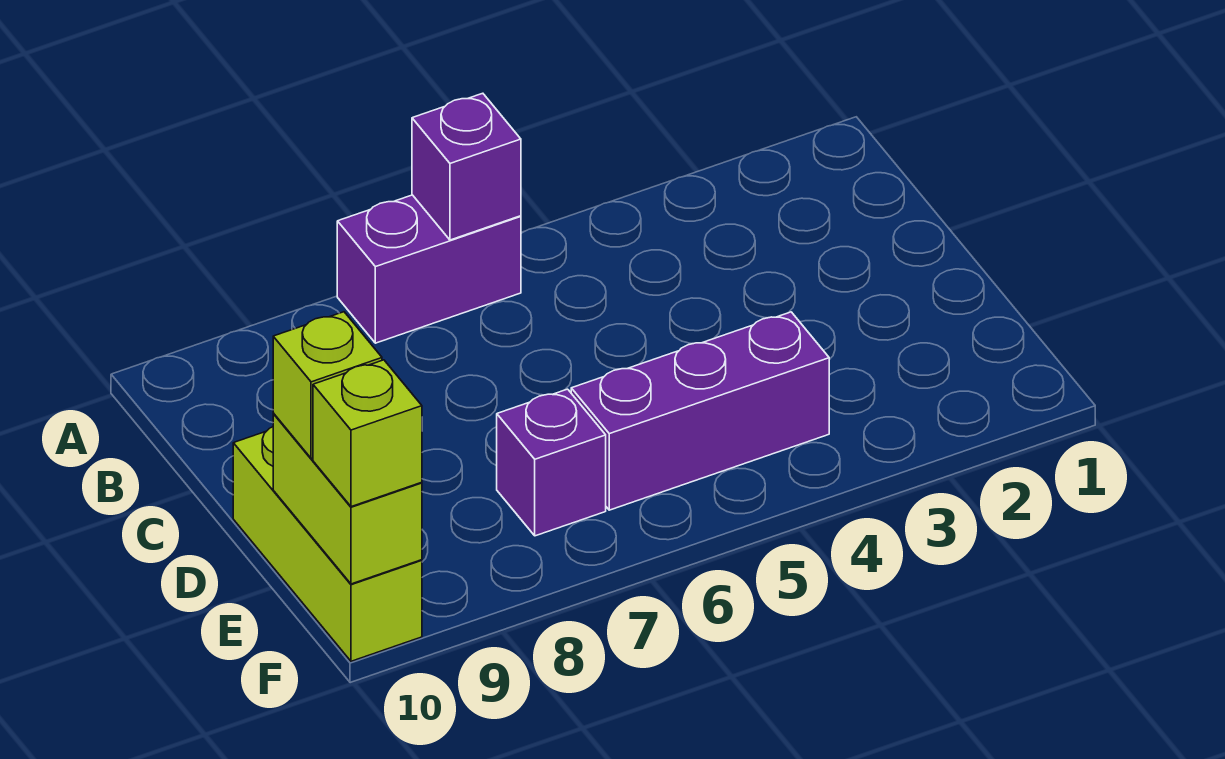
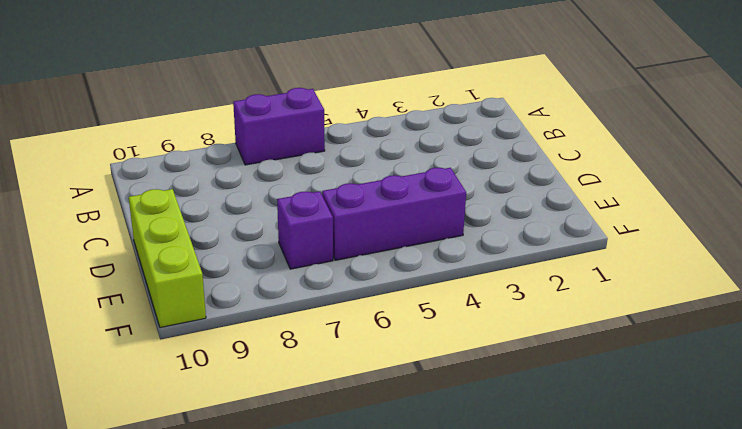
none -> purple 1x1 brick [412,93,521,240]
none -> lime 1x2 brick [273,413,422,584]

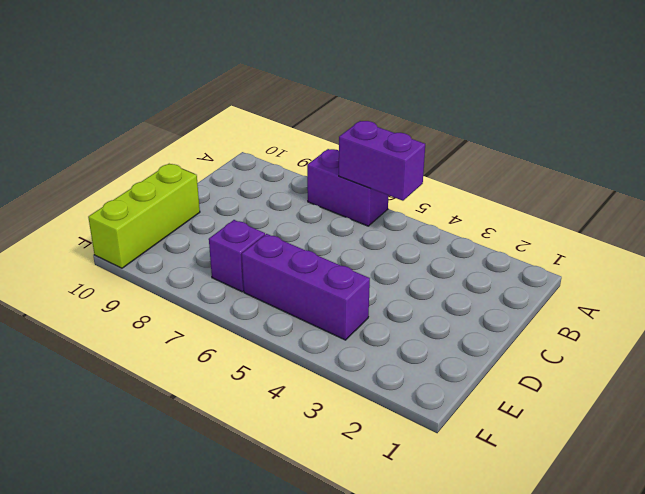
purple 1x2 brick [339,121,425,201] -> purple 1x1 brick [412,93,521,240]
none -> lime 1x2 brick [273,413,422,584]
none -> lime 1x1 brick [273,312,382,458]

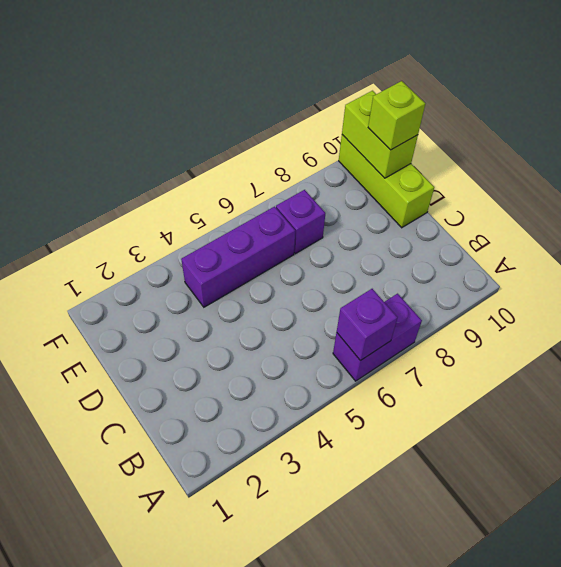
none -> lime 1x1 brick [313,360,422,507]

